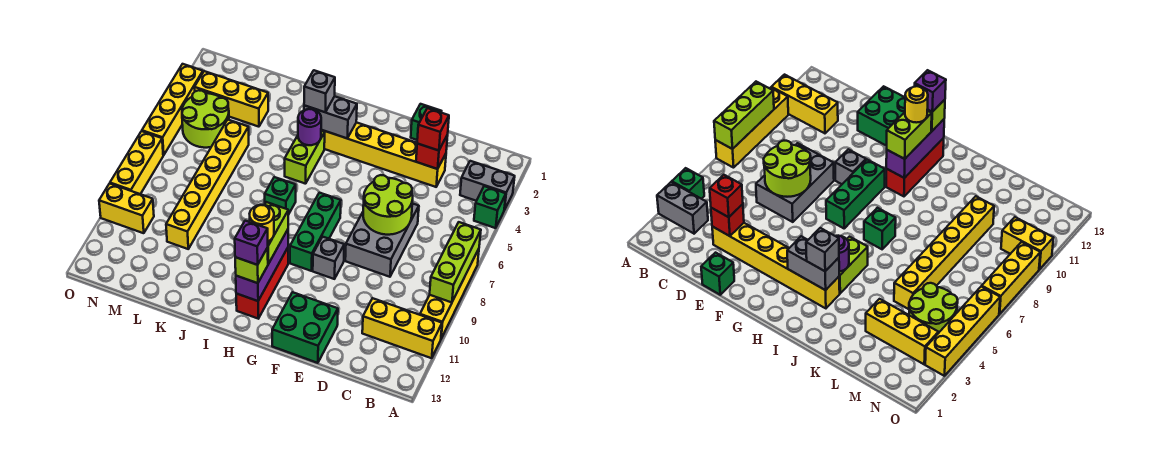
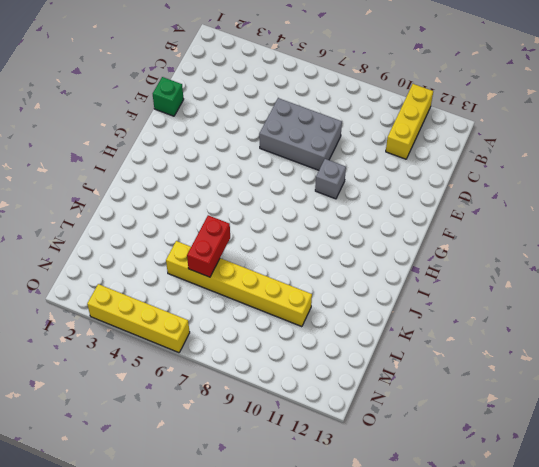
red 1x2 brick [187,215,230,277] -> none
none -> grey 1x2 brick [460,161,515,210]
none -> green 1x1 brick [474,186,506,228]
none -> yellow 1x4 brick [420,249,479,338]
none -> yellow 1x6 brick [321,122,446,187]

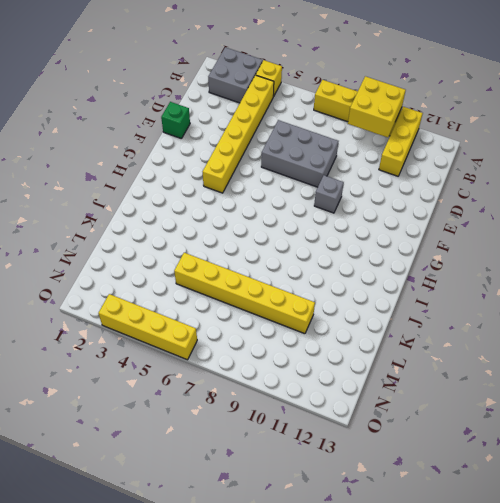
grey 2x2 brick [208,47,263,103] -> grey 1x2 brick [460,161,515,210]
yellow 1x1 brick [256,60,282,96] -> green 1x1 brick [474,186,506,228]
yellow 2x2 brick [348,76,406,137] -> lime 1x3 brick [430,222,481,302]
yellow 1x6 brick [203,75,274,193] -> yellow 1x6 brick moved to [321,122,446,187]
none -> green 2x2 brick [272,292,338,363]
none -> green 1x3 brick [290,193,341,271]
none -> red 1x3 brick [236,248,288,319]
none -> lime 1x2 brick [285,131,325,184]

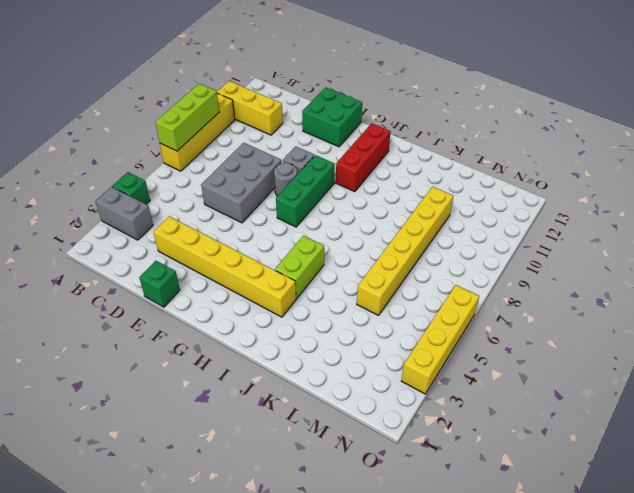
grey 1x1 round brick [274,162,297,196] -> none
none -> green 1x1 brick [265,177,296,215]
none -> yellow 1x3 brick [194,71,268,127]
none -> lime 2x2 round brick [182,90,229,148]
none -> yellow 1x2 brick [99,184,154,233]

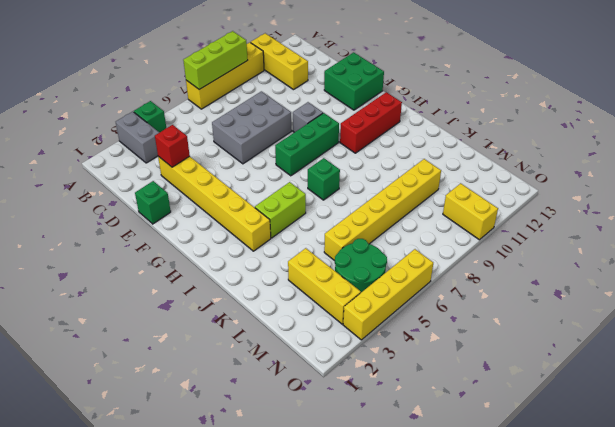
green 2x2 round brick [335,239,387,292] -> lime 2x2 round brick [182,90,229,148]
none -> yellow 1x3 brick [110,131,163,194]
none -> lime 2x2 round brick [363,175,413,235]
none -> grey 1x2 brick [304,96,357,138]
none -> purple 1x3 brick [236,230,288,301]

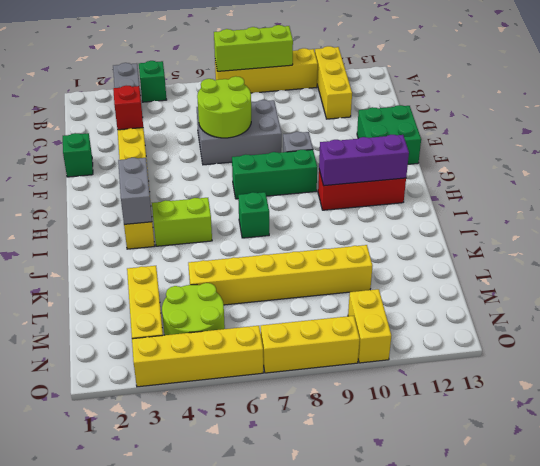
none -> purple 1x1 round brick [298,109,321,145]
none -> red 1x1 brick [417,108,449,151]
none -> lime 1x2 brick [265,202,288,264]
none -> lime 1x1 brick [235,248,268,283]

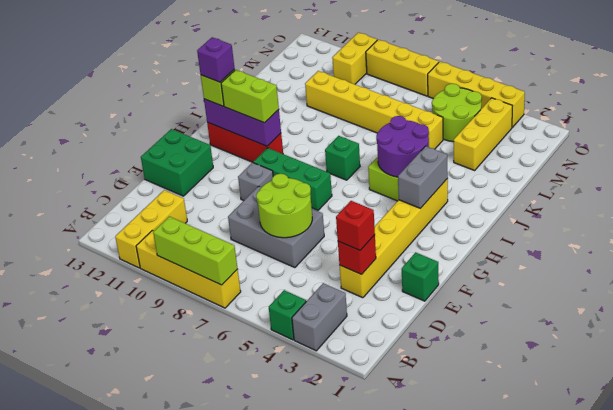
purple 2x2 round brick [376,116,429,177] -> purple 1x1 round brick [298,109,321,145]
none -> grey 1x1 brick [304,70,335,112]
none -> yellow 1x1 round brick [250,205,274,241]

